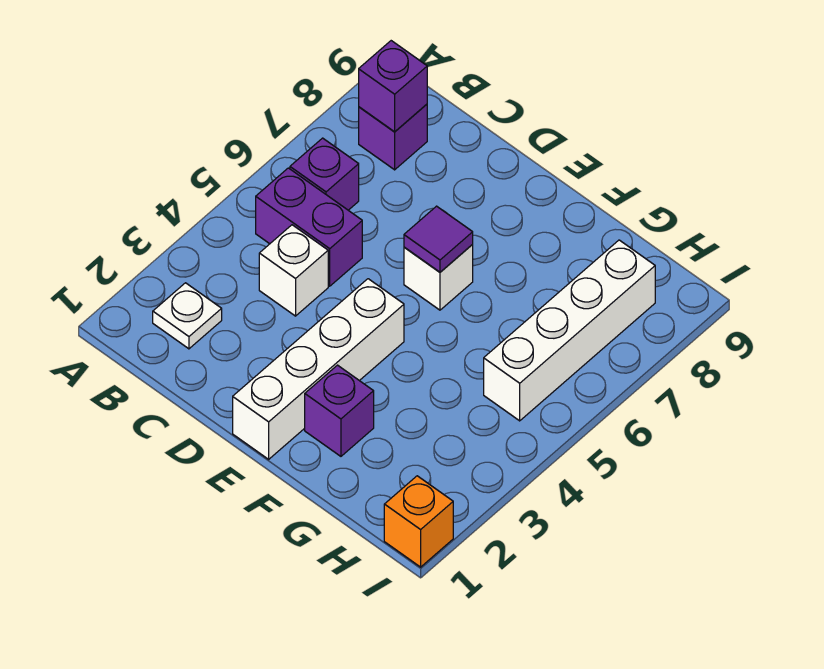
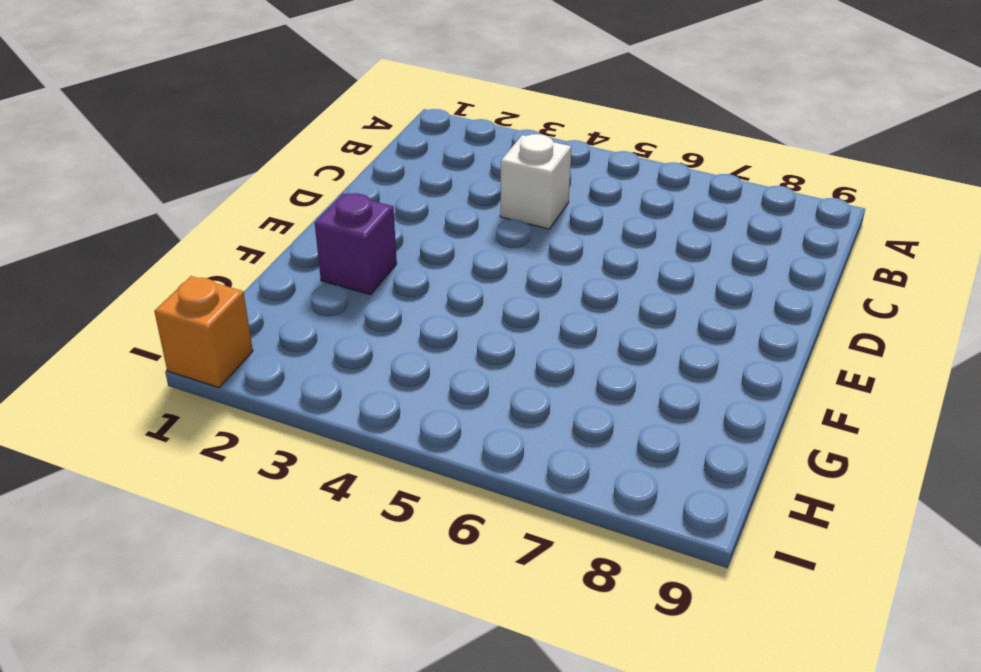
none -> white 1x1 plate [153,283,222,349]
none -> purple 1x2 brick [256,168,362,286]
none -> purple 1x1 brick [290,138,359,210]

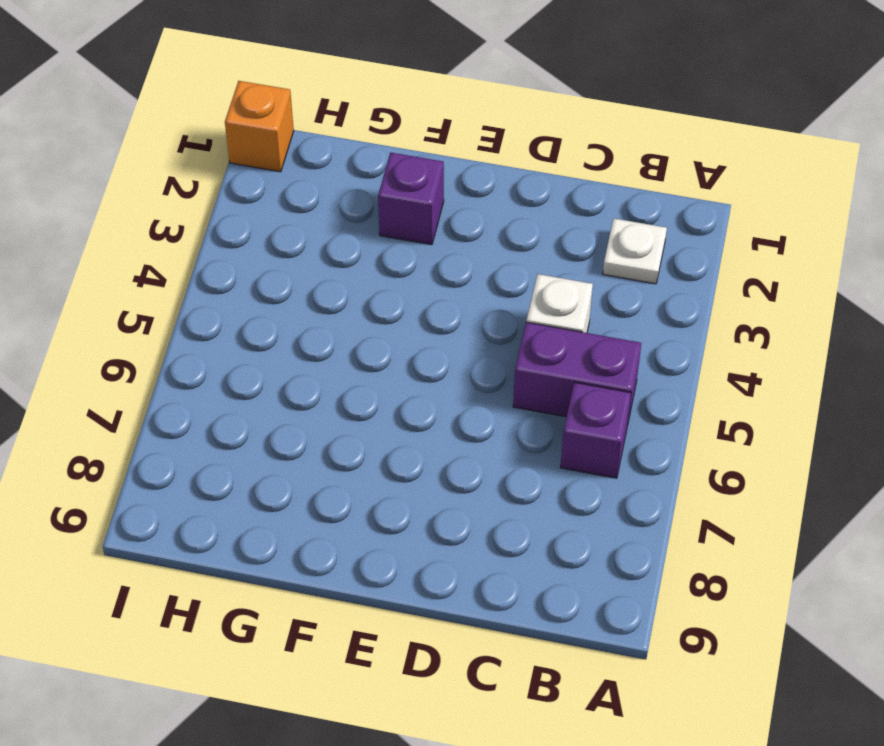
none -> purple 1x1 brick [359,104,427,170]
none -> white 1x4 brick [233,279,404,459]
none -> white 1x1 brick [404,245,473,310]

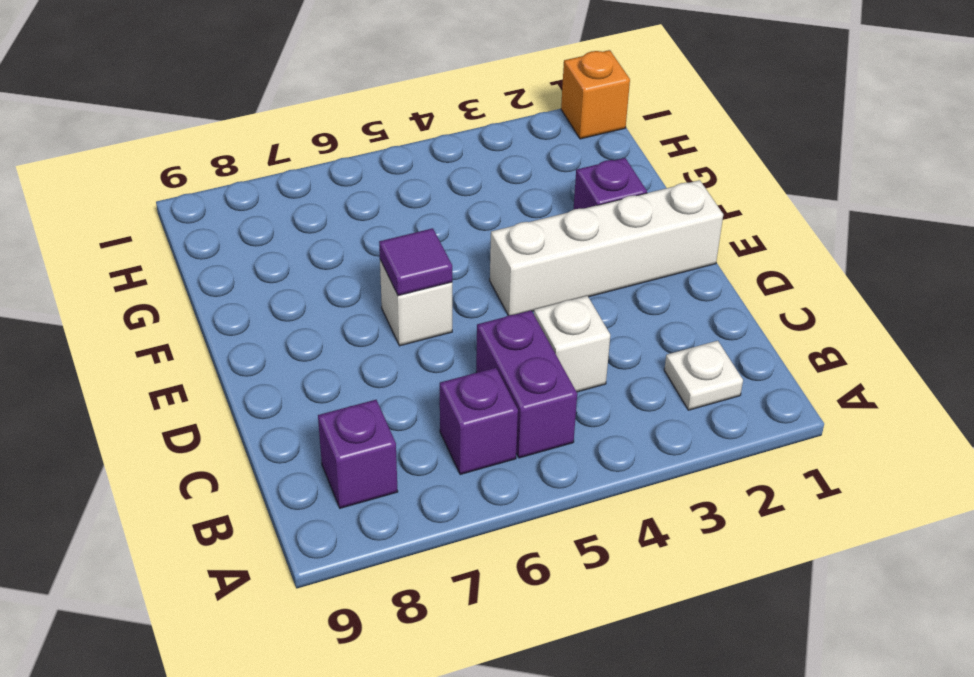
none -> white 1x4 brick [484,240,655,421]
none -> purple 1x1 brick [359,41,427,132]

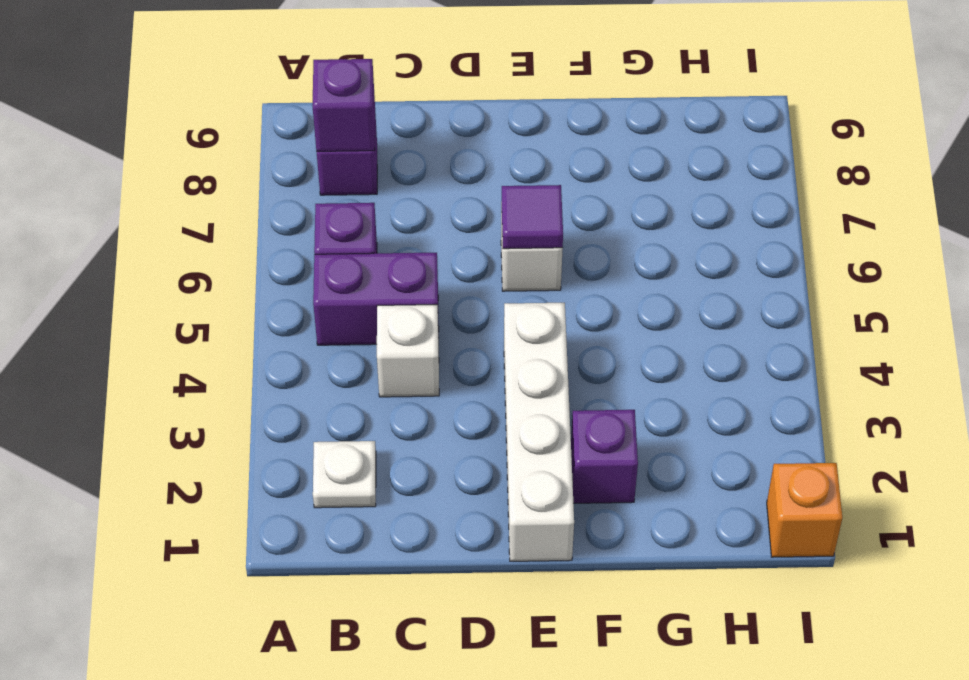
none -> white 1x4 brick [484,240,655,421]

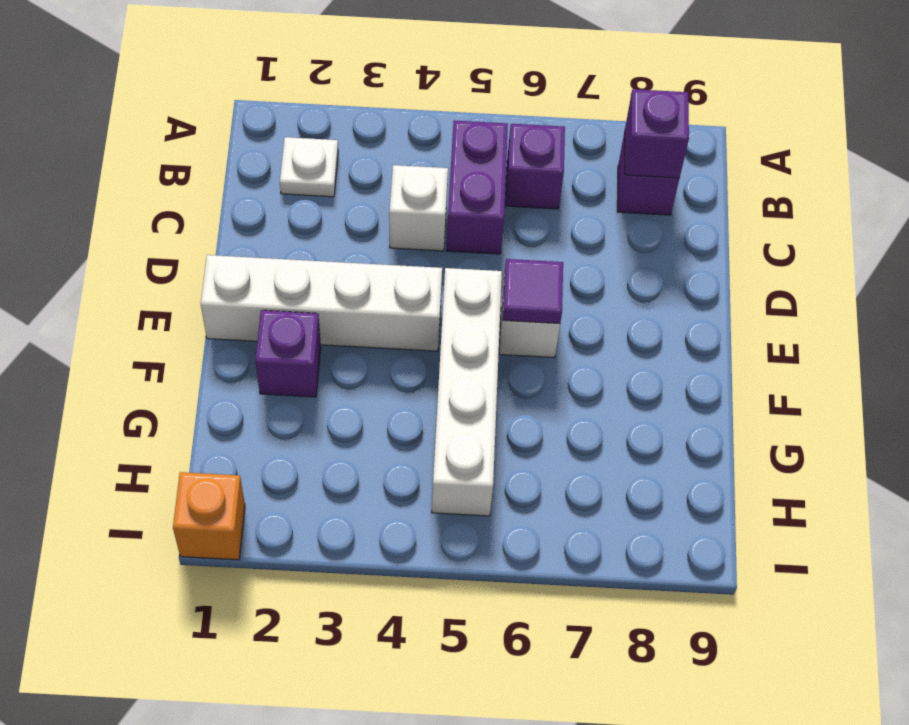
white 1x4 brick [432,268,502,516] -> white 1x4 brick turned to [484,240,655,421]

